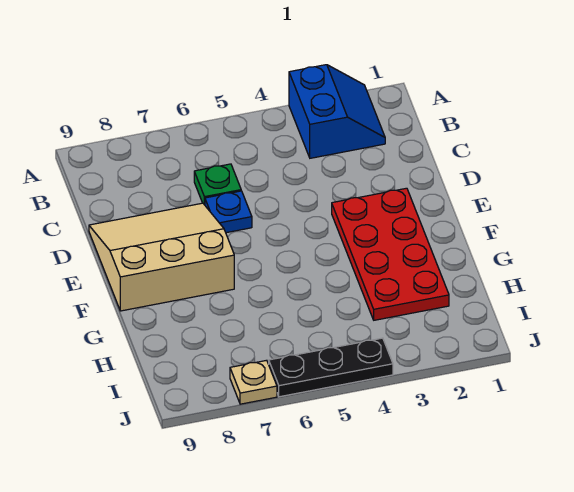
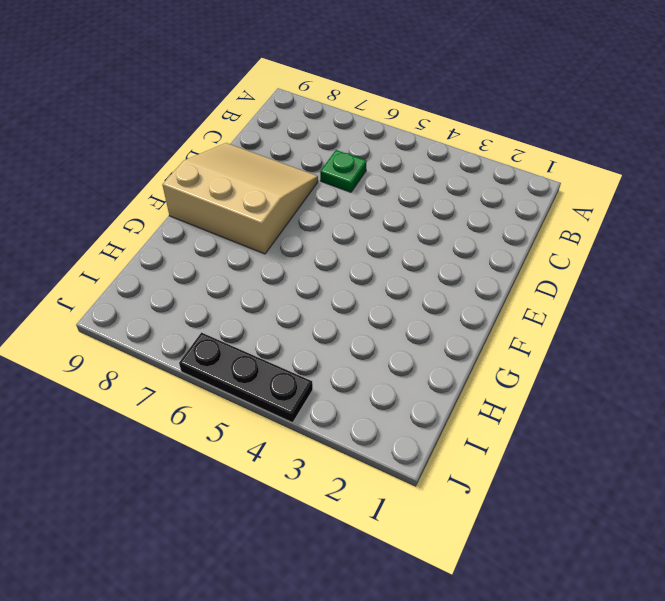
none -> blue 2x2 slope [289,65,385,158]
none -> blue 1x1 plate [205,191,252,233]

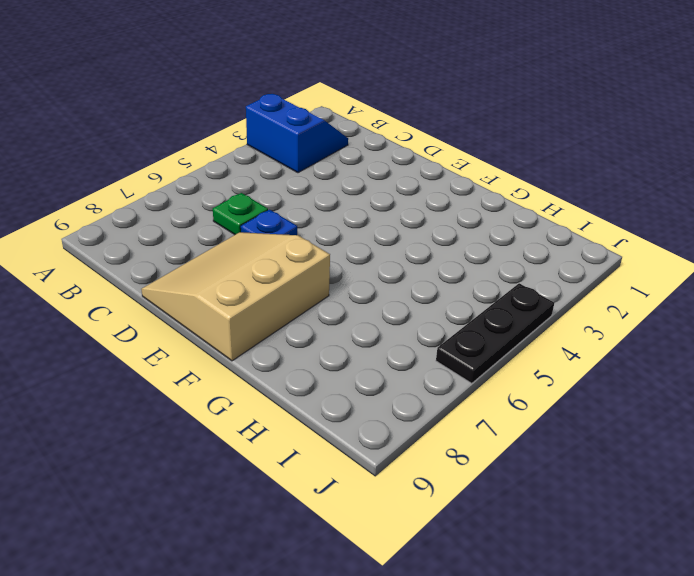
none -> red 2x4 plate [332,188,449,320]
none -> tan 1x1 plate [230,360,277,404]

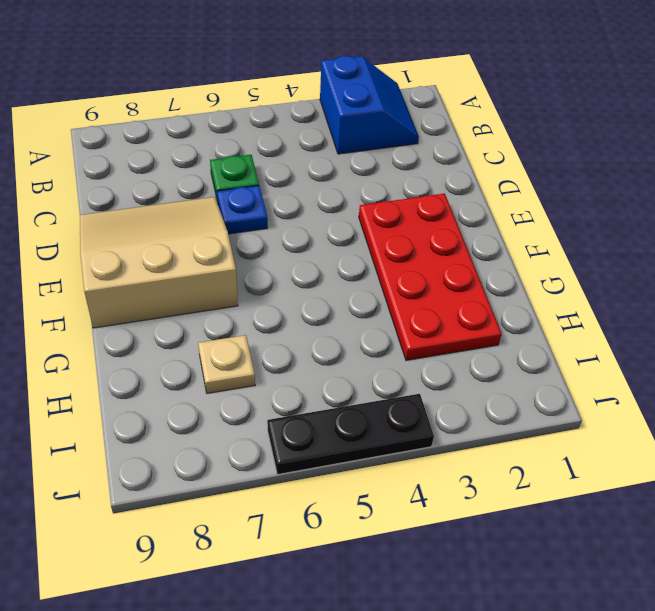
tan 1x1 plate [198,335,255,393] -> tan 1x1 plate moved to [230,360,277,404]

